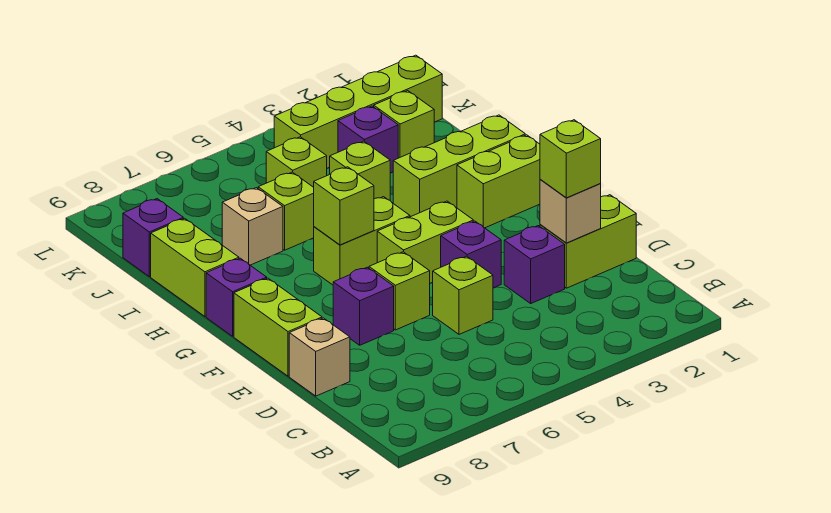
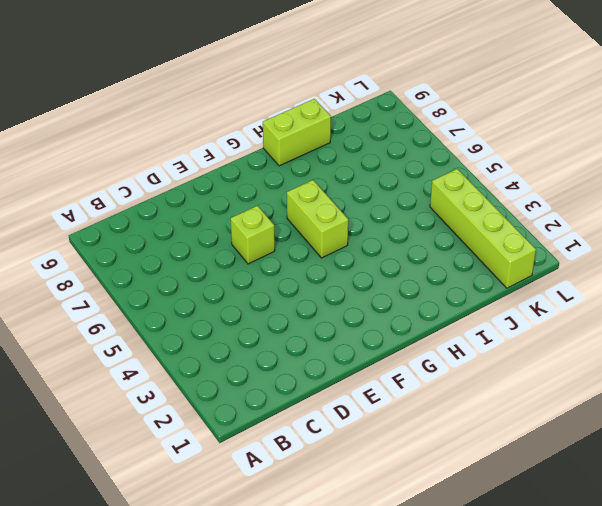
none -> lime 1x2 brick [540,195,636,288]
none -> purple 1x1 brick [504,226,565,303]
none -> lime 1x1 brick [433,256,493,334]

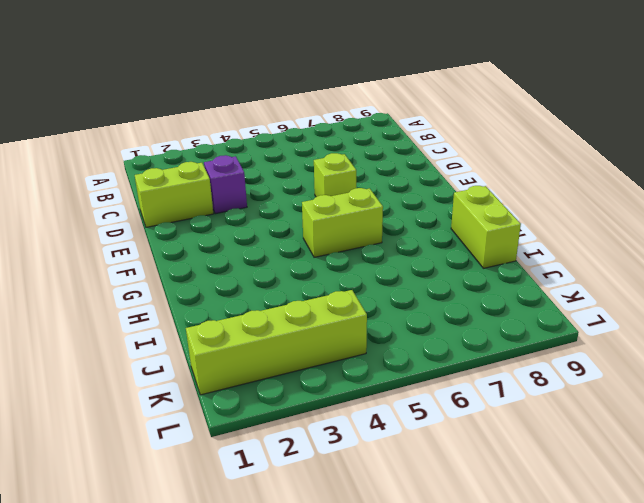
none -> lime 1x1 brick [433,256,493,334]
none -> tan 1x1 brick [289,318,350,396]
none -> purple 1x1 brick [441,221,501,288]

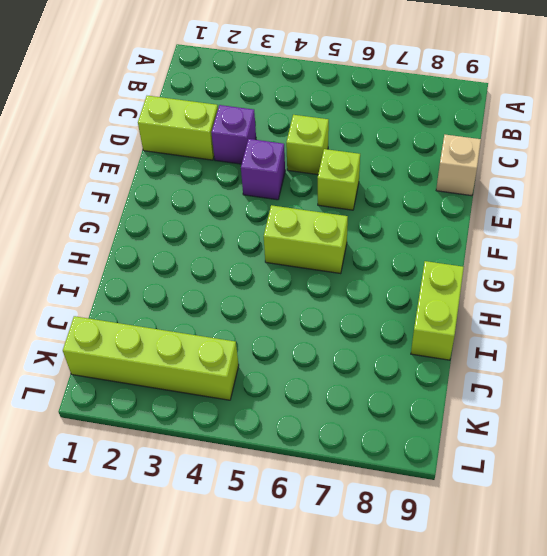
none -> purple 1x1 brick [333,267,394,345]
none -> lime 1x2 brick [234,278,322,376]
none -> lime 1x2 brick [377,201,473,283]

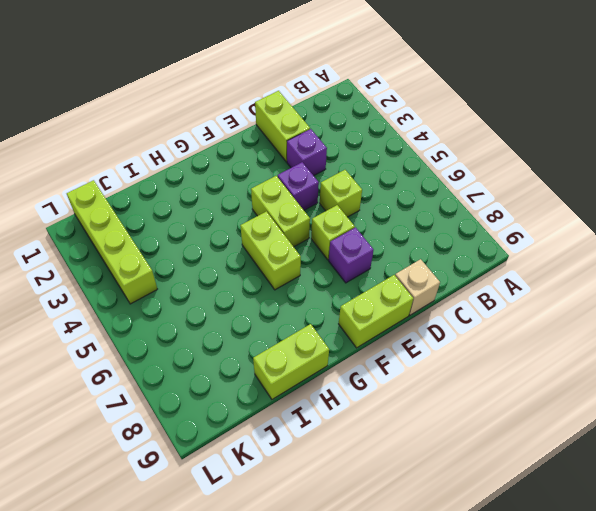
none -> lime 1x2 brick [457,135,540,228]
none -> purple 1x1 brick [206,258,267,336]
none -> lime 1x3 brick [393,115,525,217]

